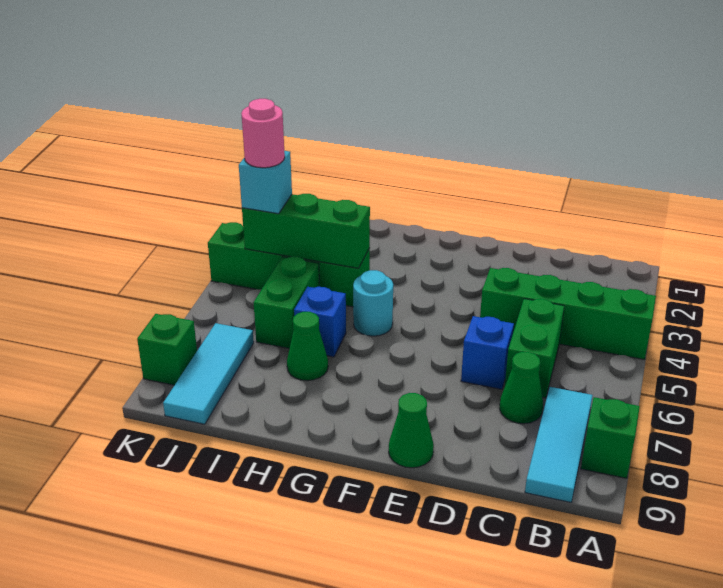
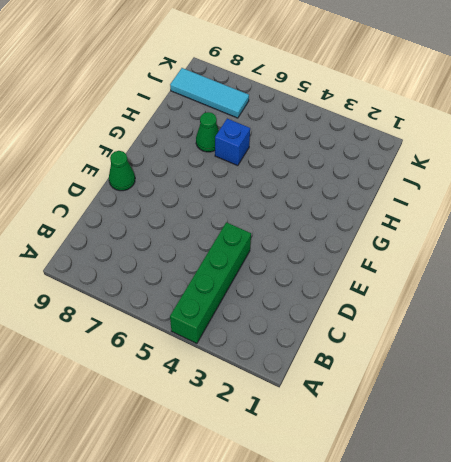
none -> green 1x1 brick [581,397,640,478]
none -> cyan 1x3 tile [525,387,593,502]
none -> green 1x2 brick [505,299,564,398]

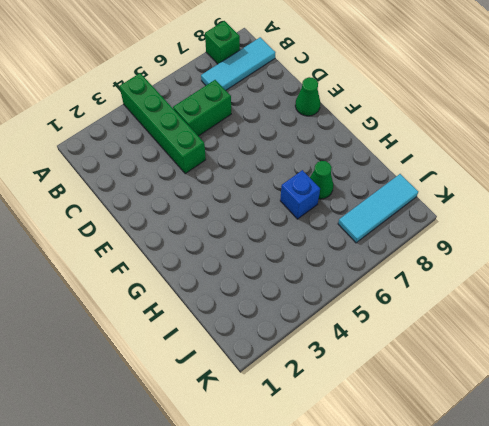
none -> green 1x1 cone [500,352,543,424]
none -> blue 1x1 brick [461,316,514,389]
none -> cyan 1x1 round brick [353,270,393,336]

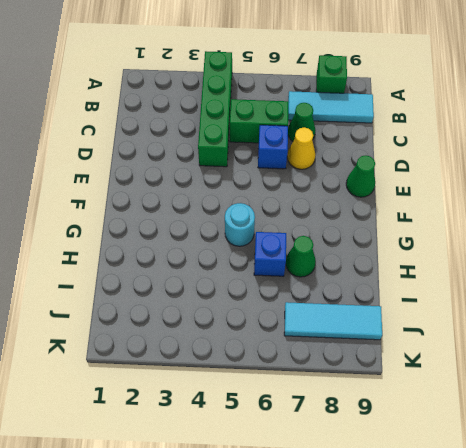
yellow 1x1 cone [287,127,316,169] -> none
none -> green 1x4 brick [208,222,370,307]
none -> green 1x2 brick [254,257,319,348]
none -> green 1x1 brick [137,314,197,385]

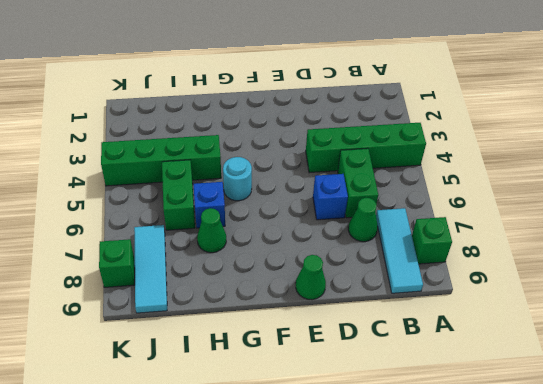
none -> green 1x3 brick [242,194,370,268]
none -> cyan 1x1 brick [239,151,292,214]
none -> pink 1x1 round brick [241,99,285,168]

